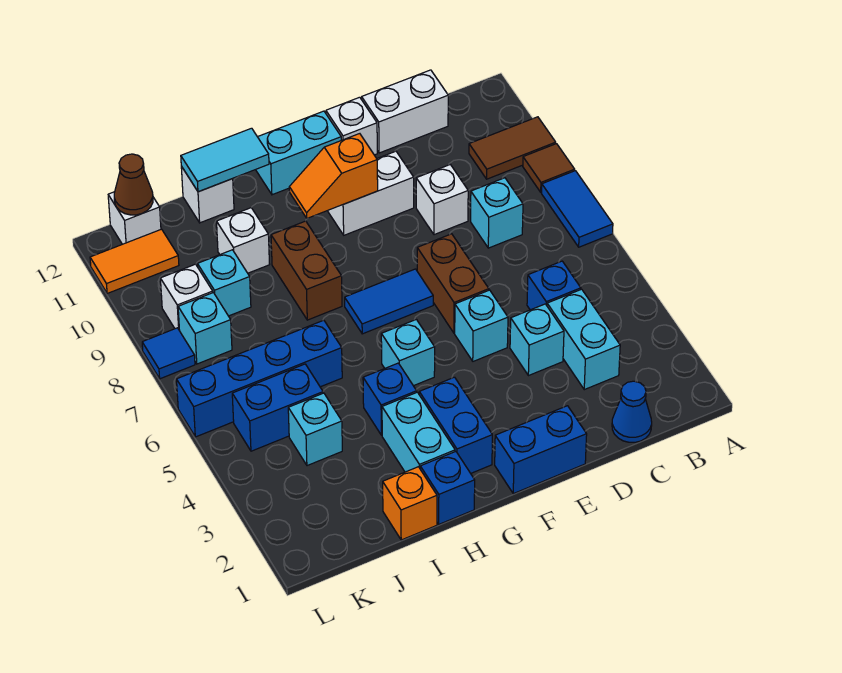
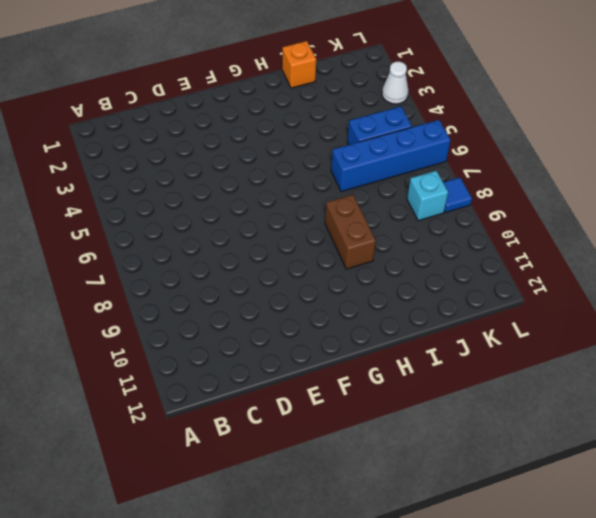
white 1x1 cone [382,61,408,104] -> none
none -> blue 1x2 tile [542,171,613,247]
none -> brown 1x1 tile [523,144,575,192]
none -> brown 1x2 tile [469,117,556,179]
none -> blue 1x1 cone [612,381,652,442]

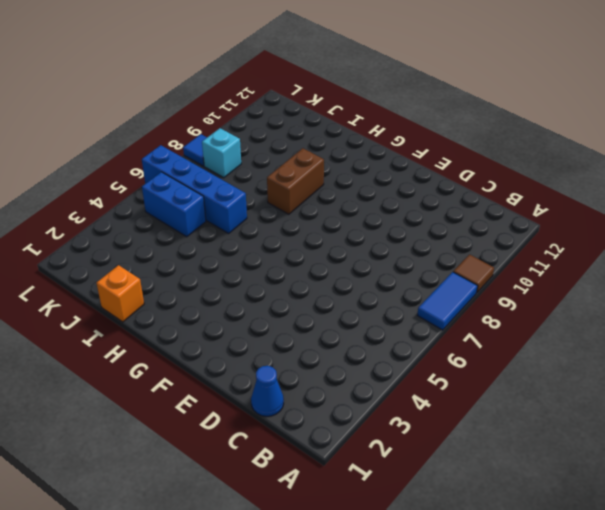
none -> brown 1x2 tile [469,117,556,179]
none -> cyan 1x2 brick [547,289,620,390]
none -> blue 1x1 brick [527,261,581,310]
none -> cyan 1x1 brick [471,178,523,248]

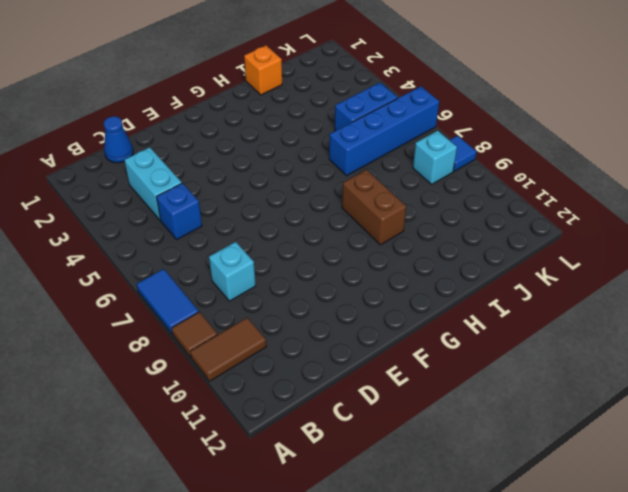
none -> white 1x2 brick [362,70,448,153]
none -> cyan 1x1 brick [510,304,564,376]
none -> white 1x1 brick [416,165,468,235]
none -> blue 1x2 brick [495,406,587,494]

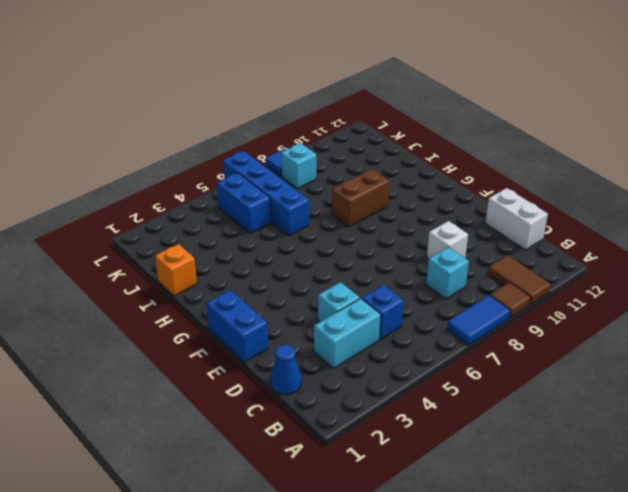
none -> cyan 1x1 brick [455,290,508,361]
none -> brown 1x2 brick [417,234,489,333]
none -> white 1x2 brick [328,151,414,235]
none -> white 1x1 brick [326,97,377,155]

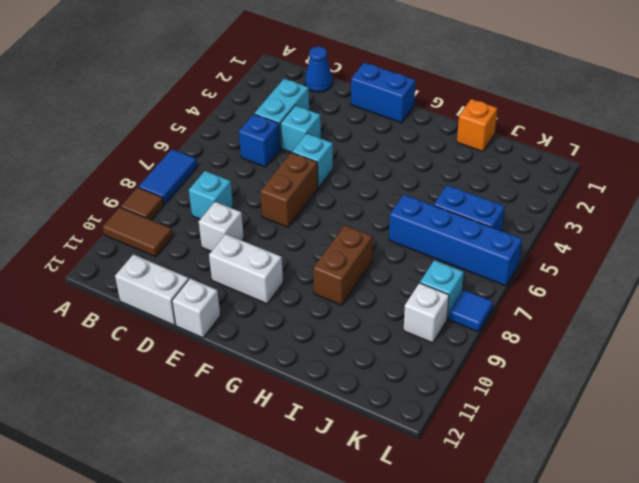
none -> blue 1x2 tile [345,269,433,334]
none -> cyan 1x2 brick [256,111,341,195]
none -> blue 1x2 brick [419,377,492,473]
none -> cyan 1x1 brick [381,319,435,386]

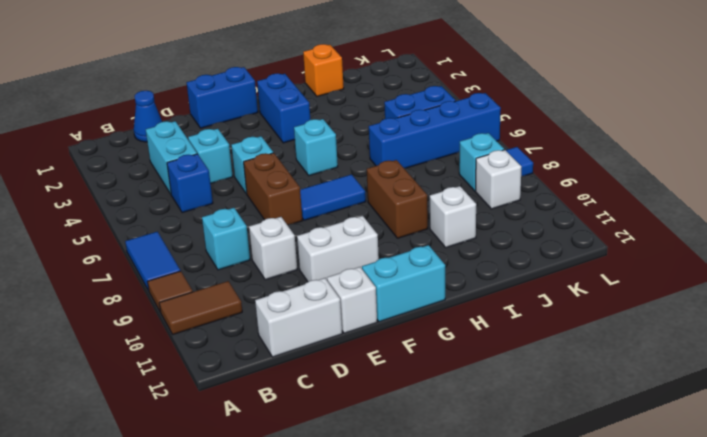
none -> blue 1x1 brick [420,452,475,524]
none -> cyan 1x2 brick [382,392,455,472]
none -> blue 1x1 brick [363,363,417,435]
none -> white 1x1 brick [181,166,234,223]

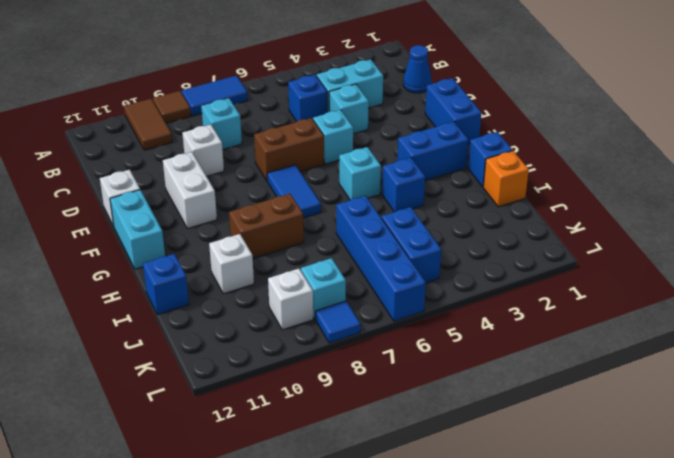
blue 1x1 brick [143,254,189,314] -> white 1x1 brick [181,166,234,223]
none -> white 1x2 brick [362,70,448,153]
none -> cyan 1x2 brick [382,392,455,472]
none -> cyan 1x1 brick [288,393,342,466]
none -> cyan 1x1 brick [198,250,251,316]

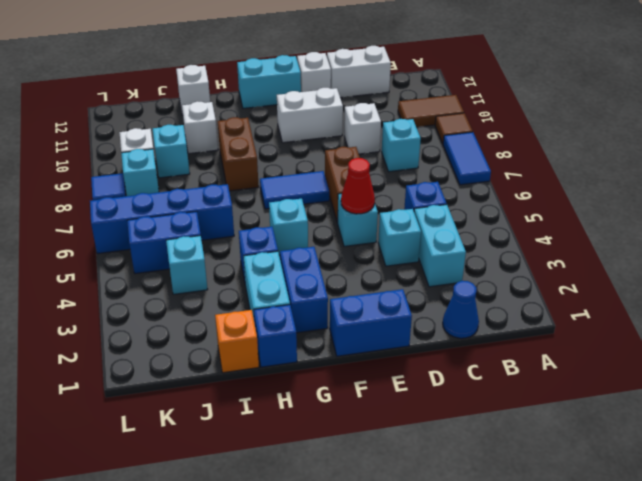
red 1x1 cone [341,158,375,214] -> none
none -> orange 1x2 tile [90,229,179,294]
none -> white 1x1 brick [108,192,161,244]
none -> orange 1x2 slope [289,134,378,219]
none -> cyan 1x2 tile [181,128,269,192]

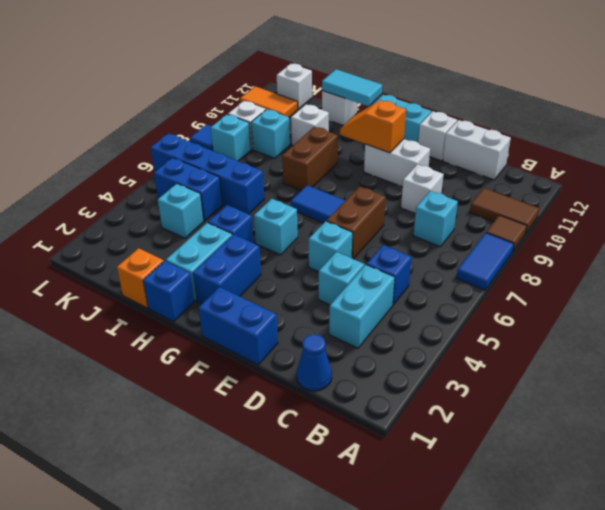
none -> brown 1x1 cone [114,154,153,215]

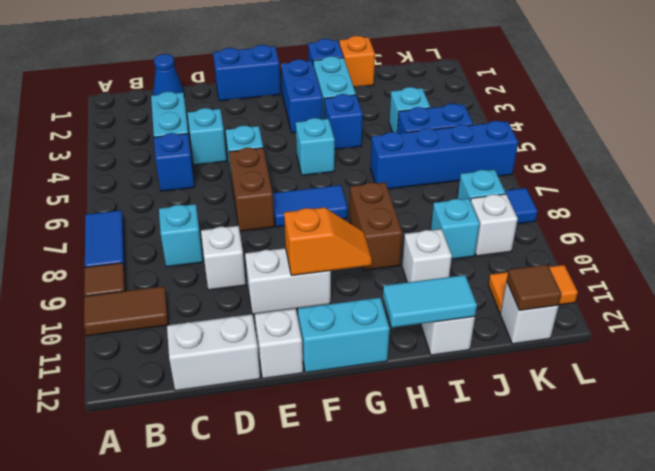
brown 1x1 tile [507,264,562,310] -> brown 1x1 cone [114,154,153,215]

